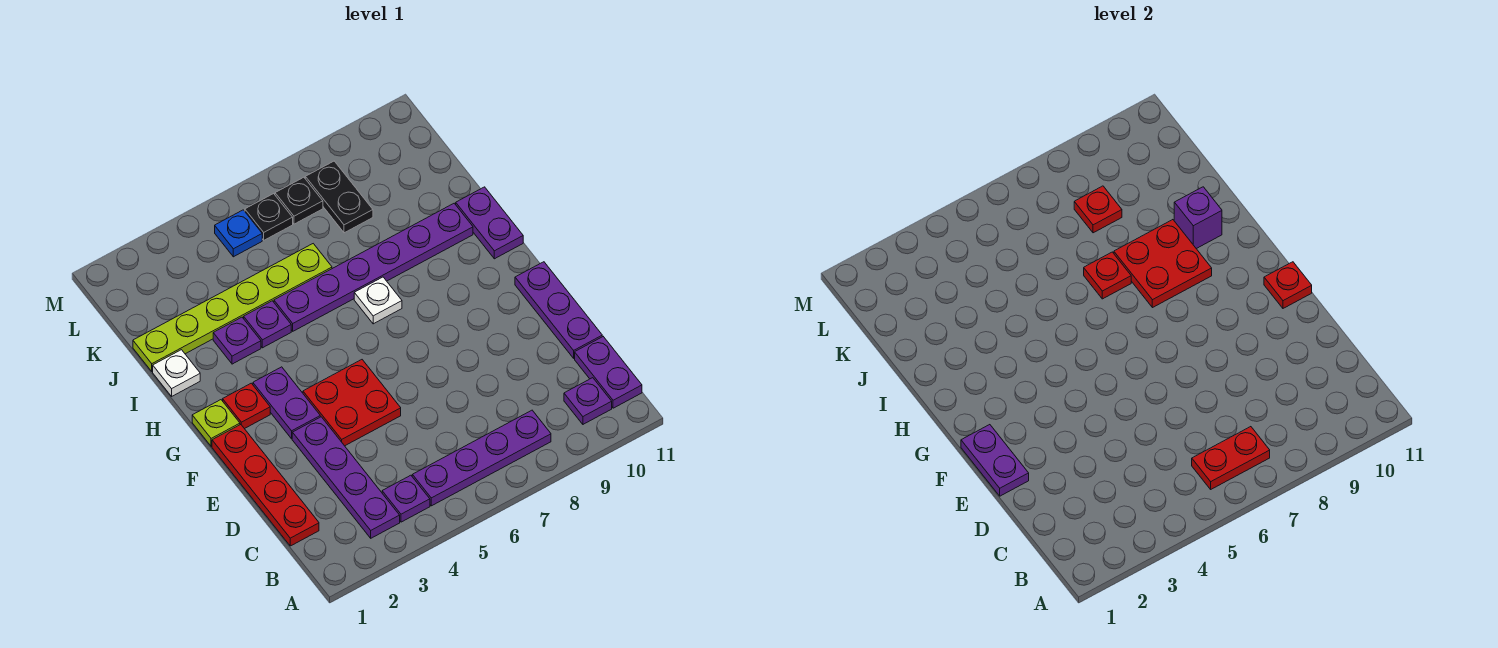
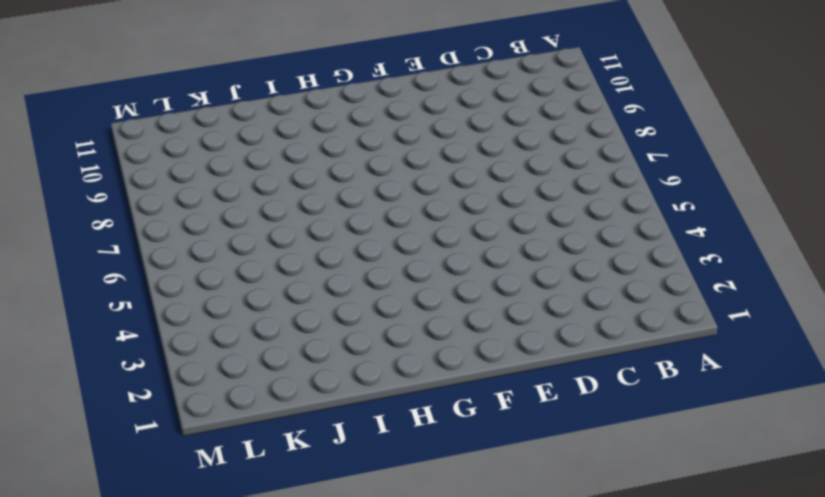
none -> purple 1x4 plate [292,417,400,538]
none -> purple 1x1 plate [382,475,430,522]
none -> purple 1x4 plate [412,410,551,506]

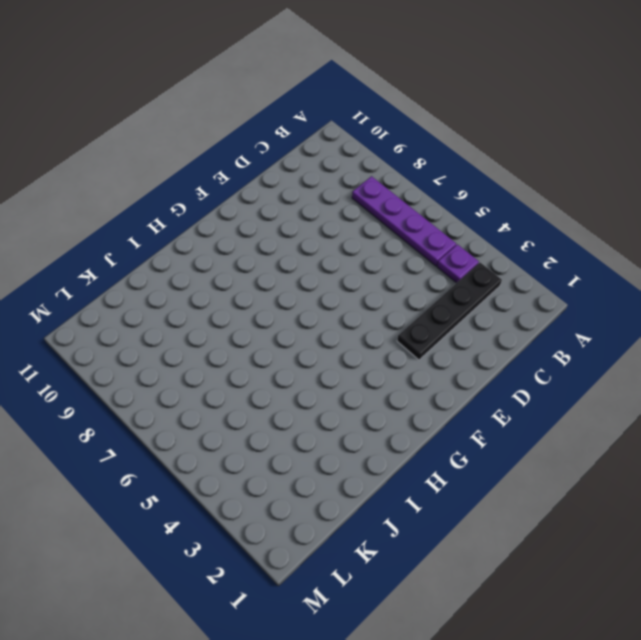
black 1x4 plate [397,263,502,360] -> purple 1x4 plate [292,417,400,538]
none -> purple 1x1 plate [564,378,612,424]
none -> purple 1x2 plate [575,337,642,408]
none -> red 1x4 plate [212,425,319,546]

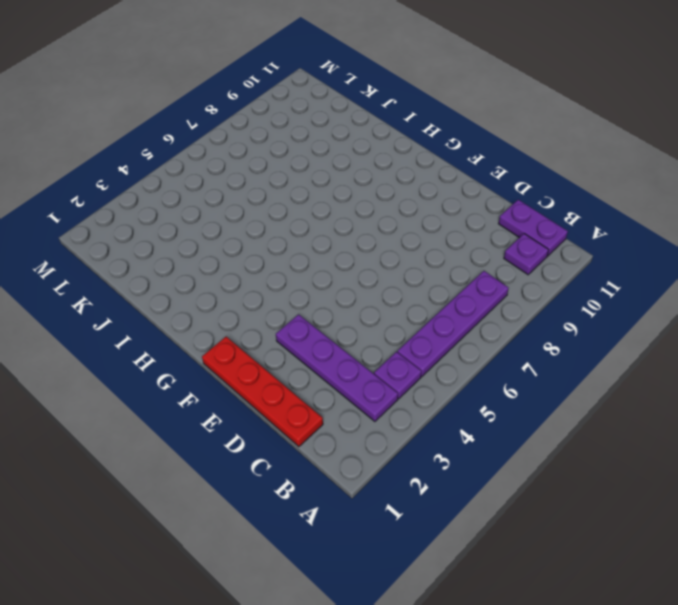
none -> purple 1x3 plate [515,262,602,358]
none -> red 2x2 plate [303,360,401,446]
none -> purple 1x2 plate [253,367,320,439]

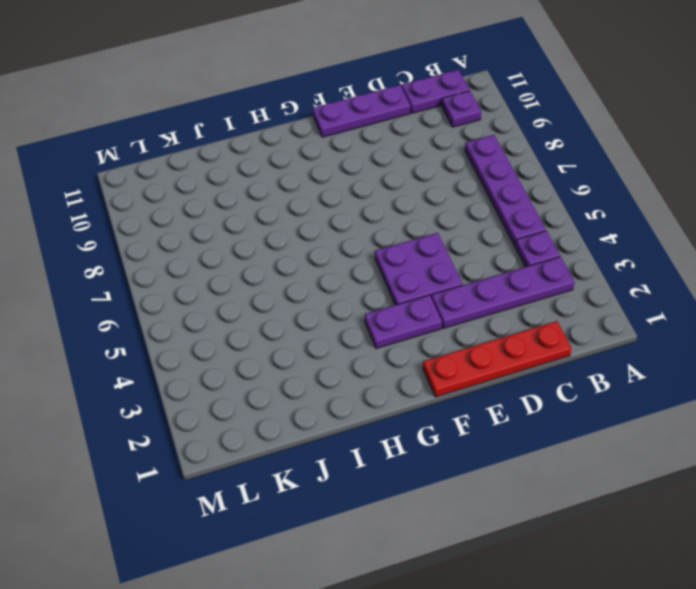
purple 2x2 plate [375,233,462,305] -> red 2x2 plate [303,360,401,446]
none -> lime 1x1 plate [192,400,240,446]
none -> red 1x1 plate [223,383,270,429]
none -> white 1x1 plate [354,277,402,324]

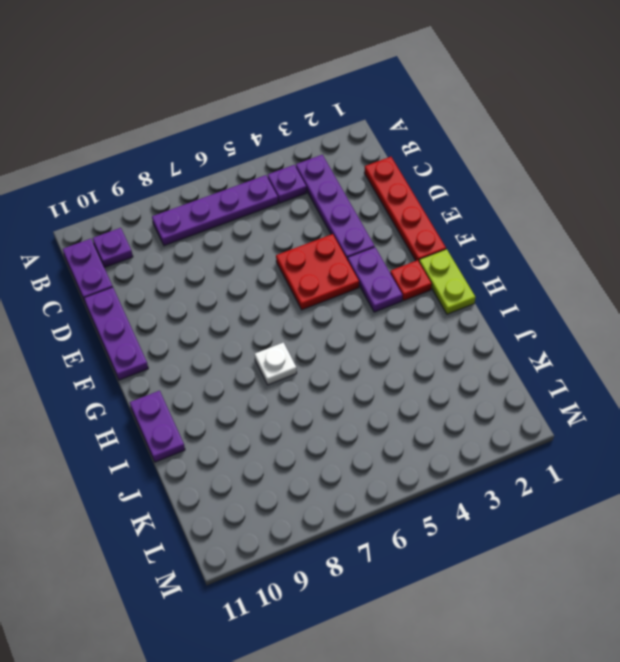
lime 1x2 plate [419,249,475,314] -> lime 1x1 plate [192,400,240,446]
none -> white 1x1 plate [153,350,200,396]
none -> purple 1x1 plate [213,317,261,364]
none -> purple 1x1 plate [244,301,291,348]

